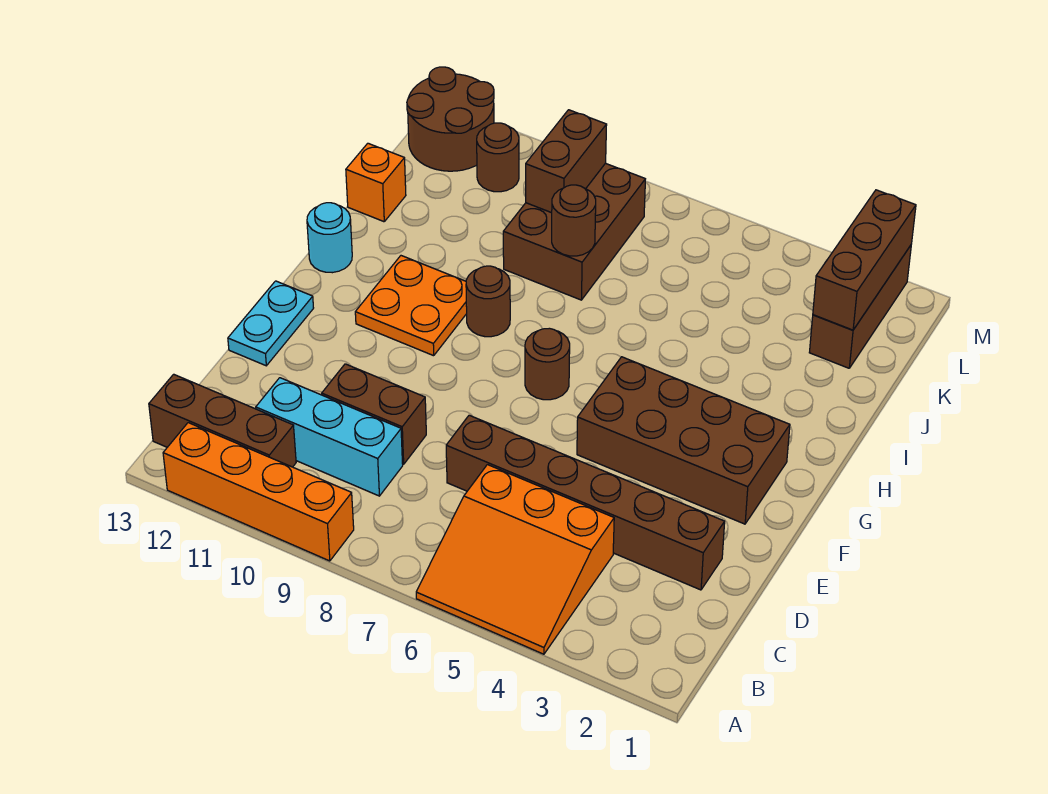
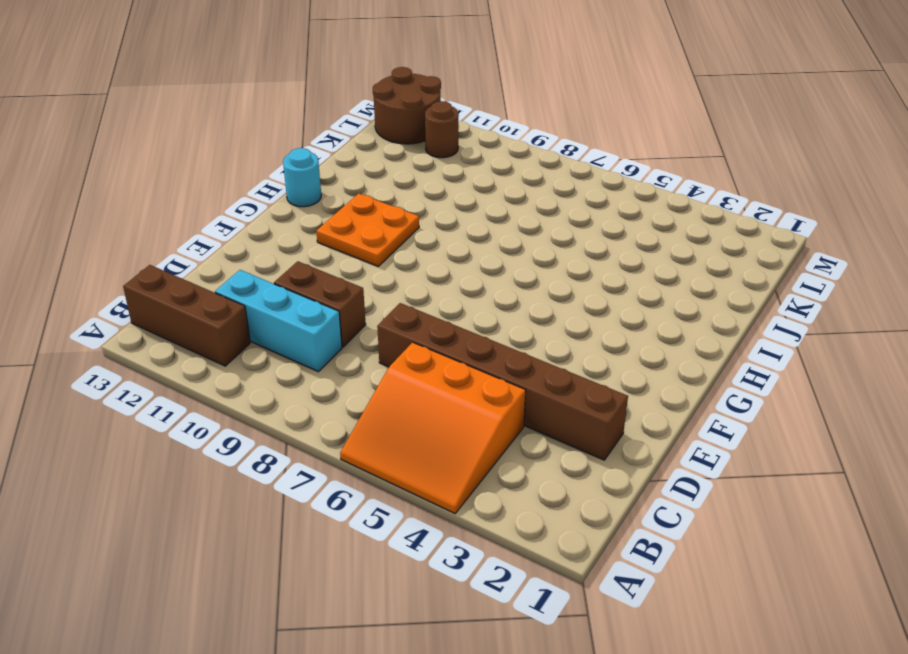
none -> orange 1x4 brick [163,423,354,561]
none -> cyan 1x2 plate [228,281,313,366]
none -> brown 2x4 brick [577,357,790,524]

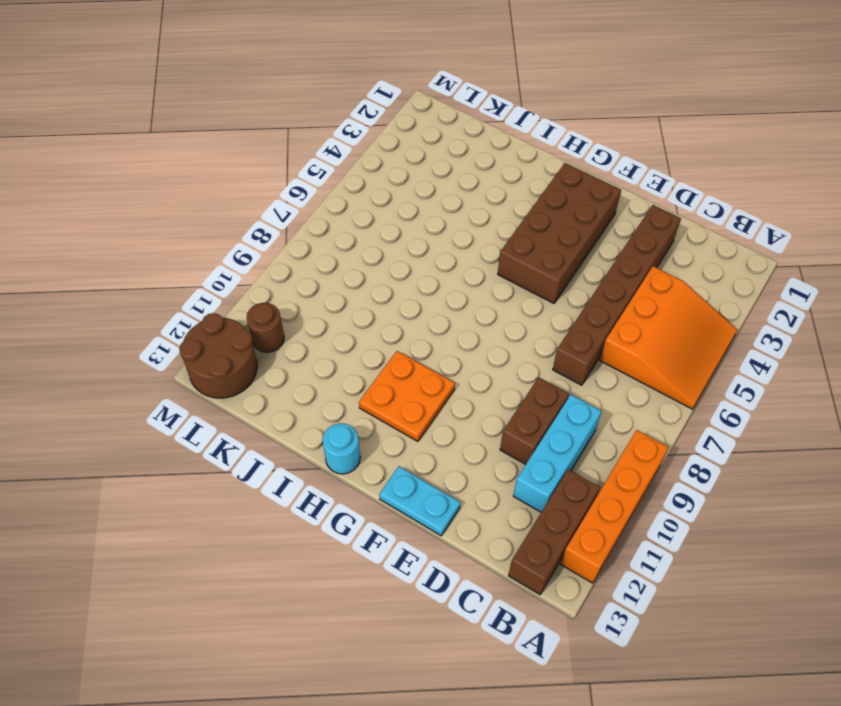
none -> brown 1x1 round brick [525,328,570,400]
none -> brown 1x1 round brick [466,266,510,337]
none -> brown 2x3 brick [503,163,645,300]

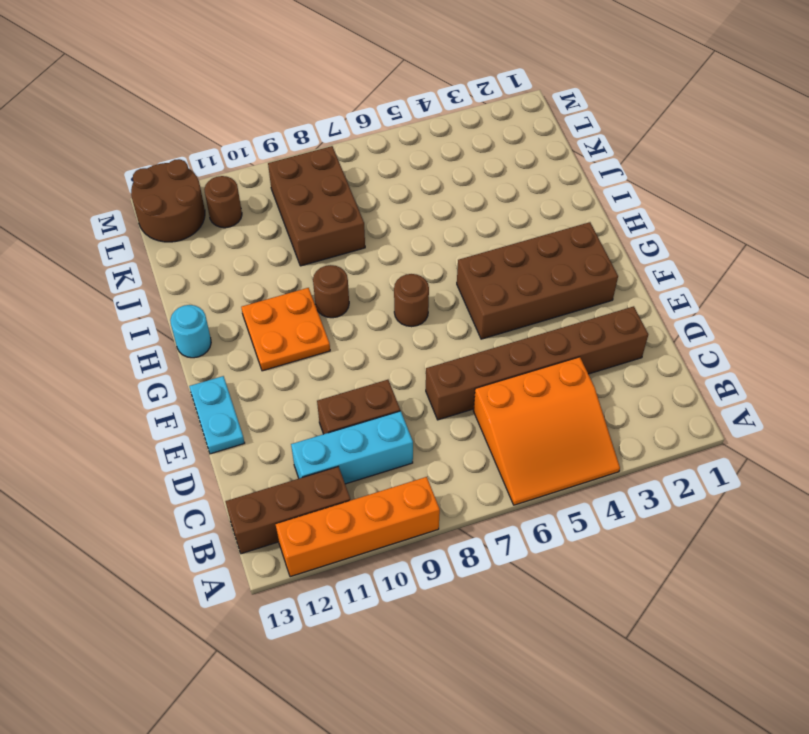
none -> orange 1x1 brick [346,143,406,222]
none -> brown 1x3 brick [809,245,911,368]
none -> brown 1x1 round brick [552,185,596,256]

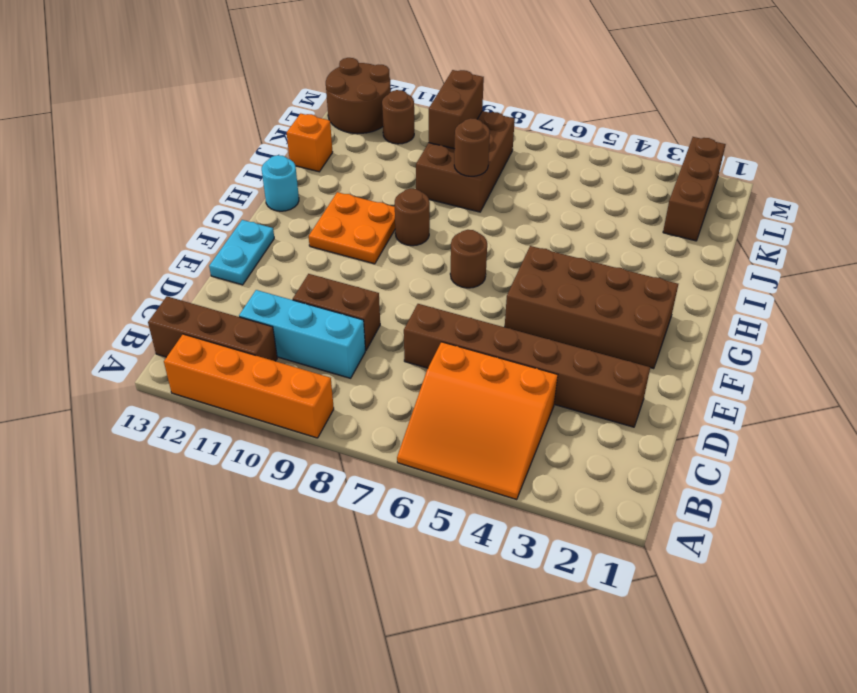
none -> brown 1x3 brick [813,190,916,330]

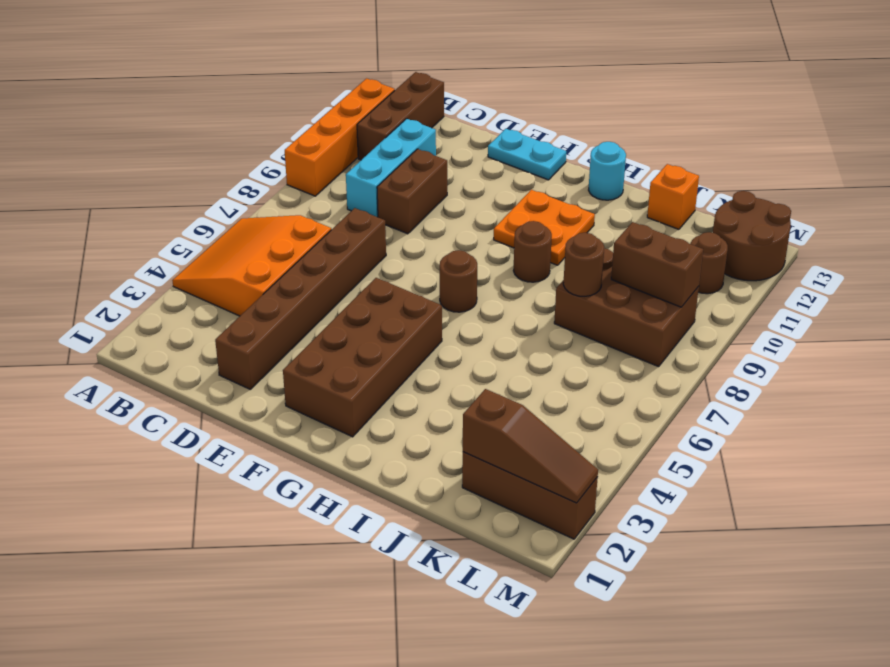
brown 1x3 slope [463,389,598,503] -> brown 1x3 brick [813,190,916,330]

